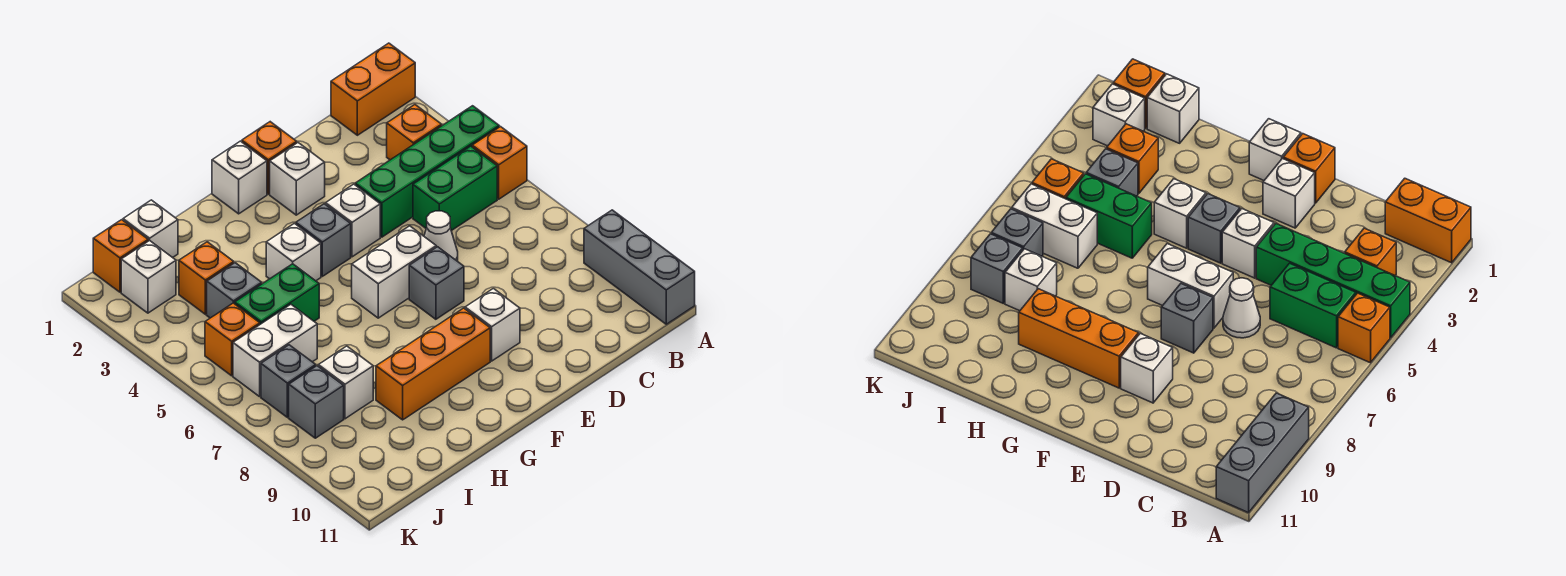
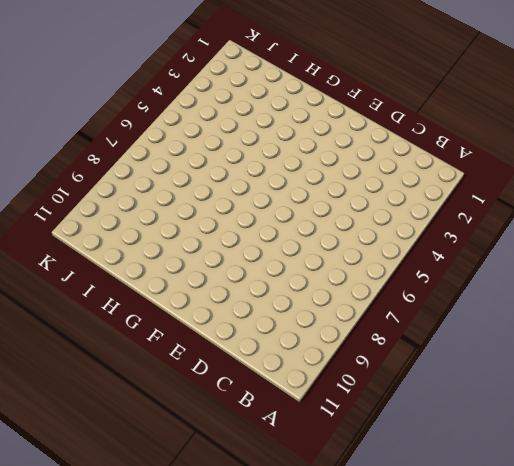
none -> orange 1x2 brick [331,43,415,135]
none -> green 1x4 brick [355,106,499,237]
none -> orange 1x1 brick [472,127,527,199]

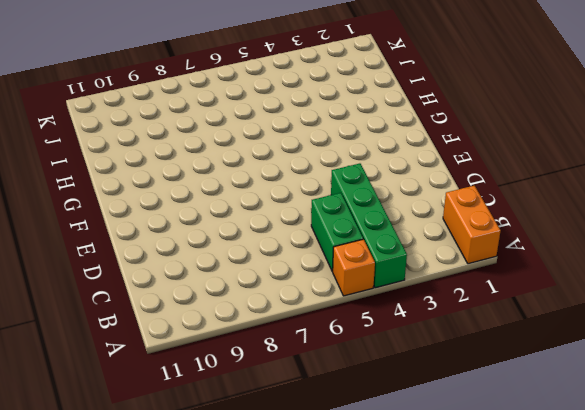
none -> grey 1x3 brick [584,210,695,324]
none -> orange 1x1 brick [387,105,442,160]
none -> white 1x1 cone [424,211,458,261]

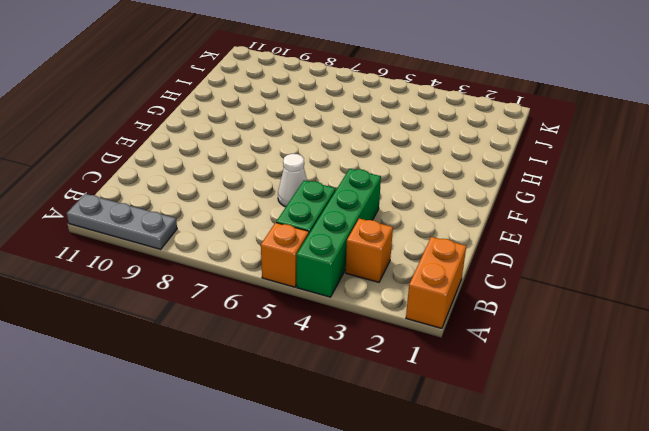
grey 1x3 plate [67,194,177,249] -> grey 1x3 brick [584,210,695,324]
none -> orange 1x1 brick [242,122,297,194]
none -> white 1x1 brick [270,143,325,215]
none -> white 1x1 brick [326,184,380,257]

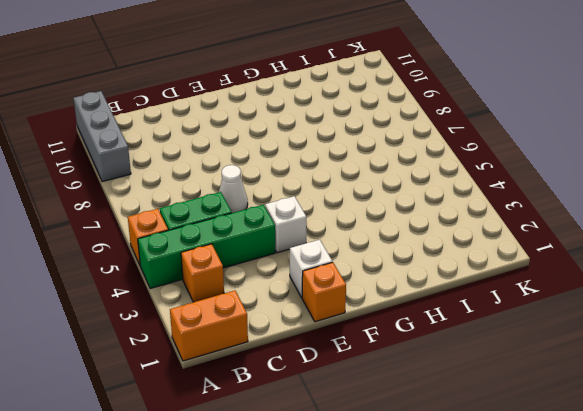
none -> white 1x2 brick [352,226,436,318]
none -> grey 1x1 brick [409,247,464,319]
none -> white 1x1 brick [465,289,520,361]

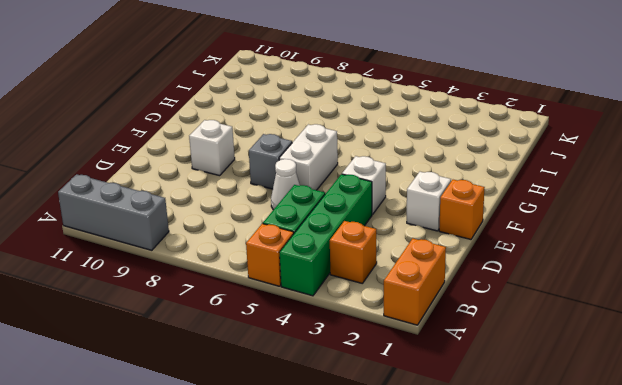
none -> white 1x1 brick [212,141,267,214]
none -> grey 1x1 brick [296,204,351,276]
none -> orange 1x3 brick [376,308,490,420]

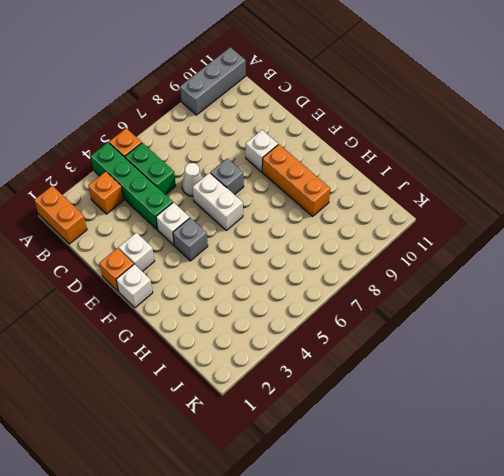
none -> white 1x1 brick [266,223,321,281]
none -> green 1x2 brick [235,264,319,324]
none -> white 1x1 brick [123,200,178,258]

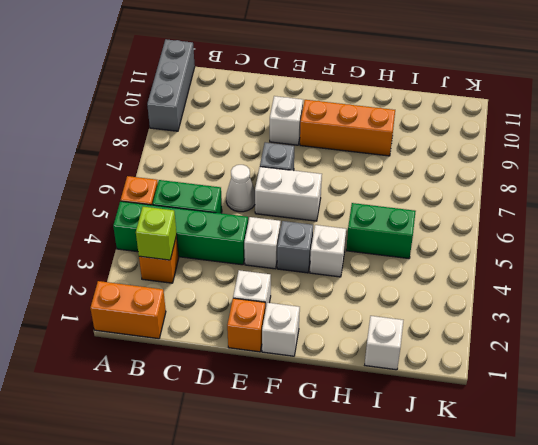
lime 1x1 brick [136,207,177,260] -> none
none -> orange 1x1 brick [179,242,234,314]
none -> grey 1x1 brick [207,263,262,318]
none -> white 1x2 brick [233,304,317,397]

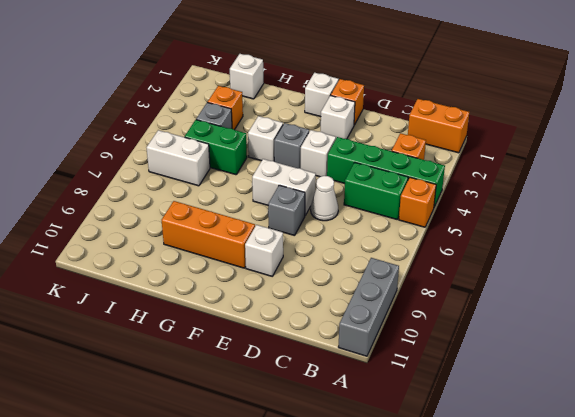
none -> white 1x1 brick [318,346,373,419]
none -> orange 1x1 brick [93,220,148,292]
none -> white 1x1 brick [121,240,176,313]

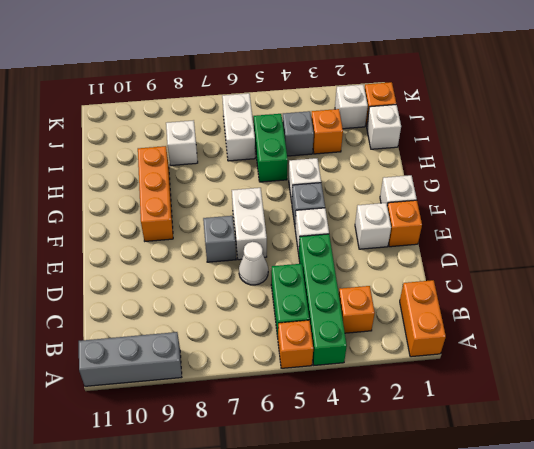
none -> white 1x1 brick [465,289,520,361]
none -> orange 1x1 brick [205,303,260,376]
none -> grey 1x1 brick [261,345,316,417]

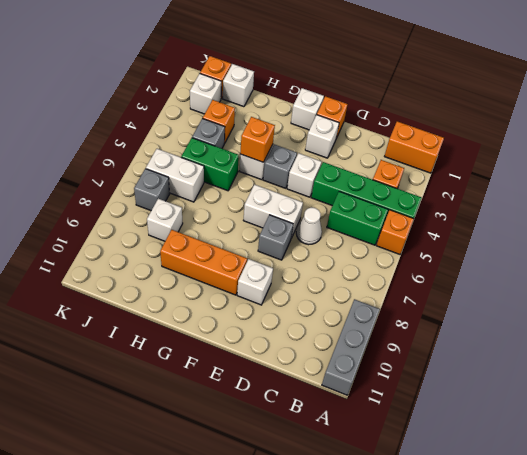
orange 1x1 brick [240,117,275,162] -> orange 1x1 brick moved to [205,303,260,376]
none -> grey 1x1 brick [289,366,344,438]

